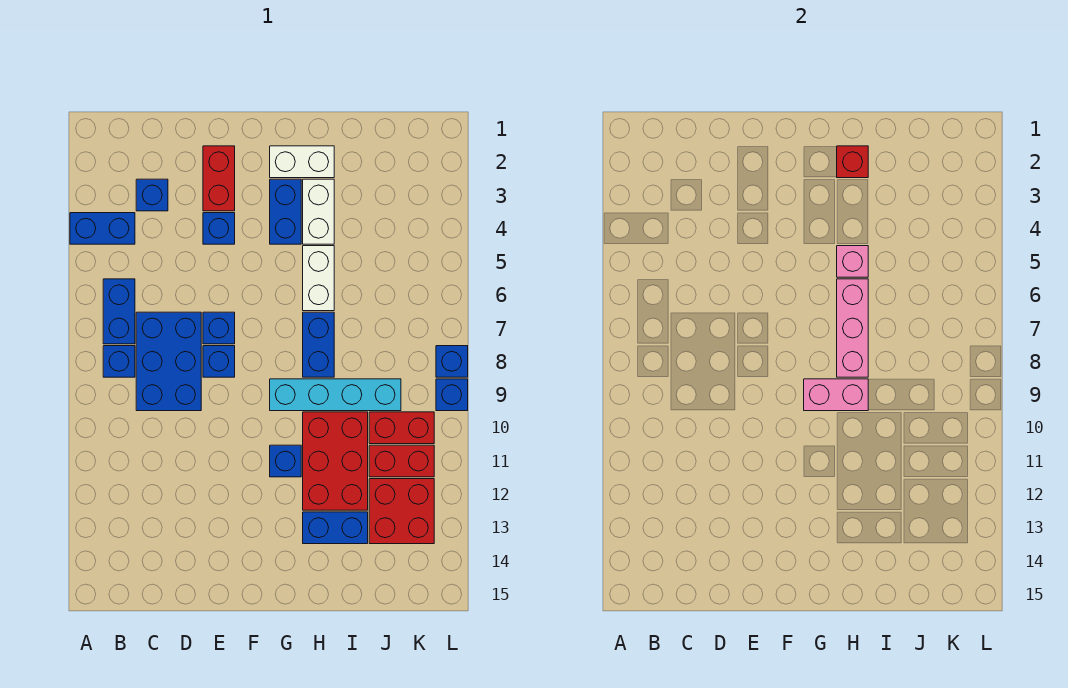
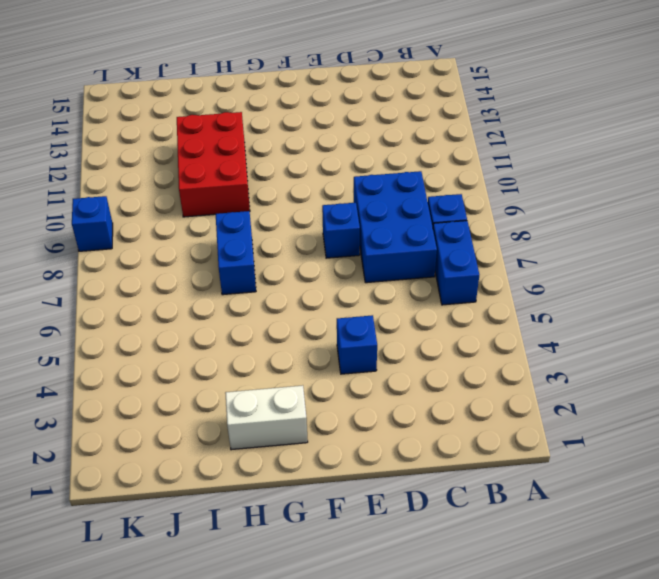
none -> blue 1x2 brick [70,213,135,244]
none -> blue 1x1 brick [136,179,168,211]
none -> red 1x2 brick [203,146,235,211]

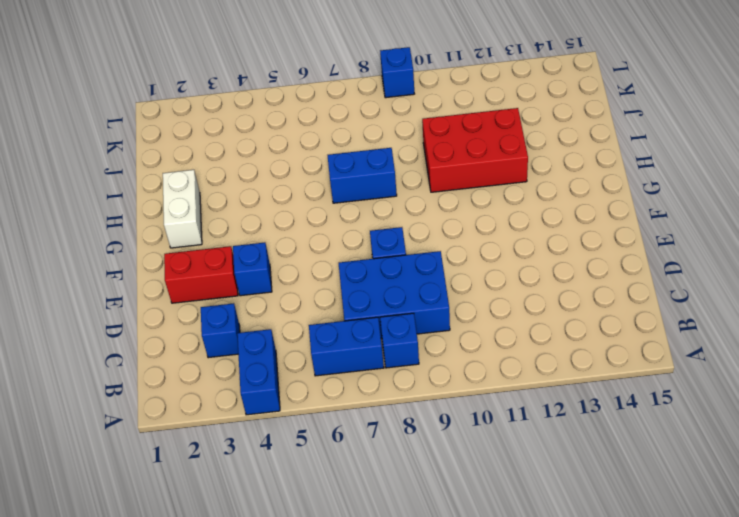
none -> blue 1x1 brick [203,312,235,344]
none -> blue 1x2 brick [270,179,301,244]
none -> cyan 1x4 brick [270,379,401,411]

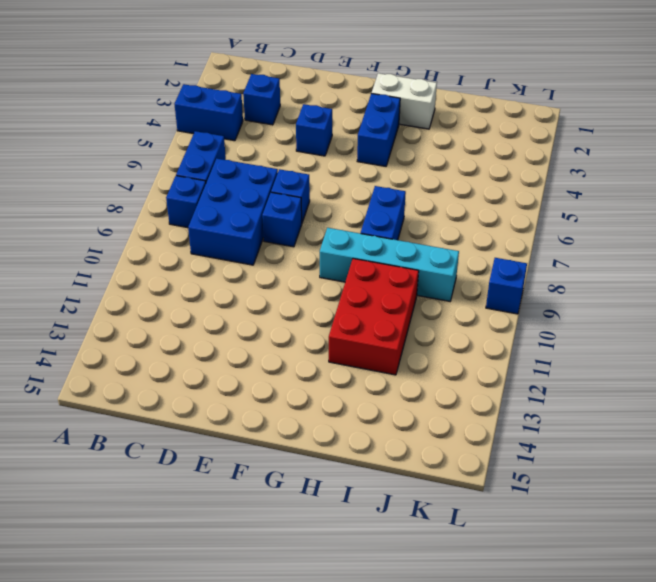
none -> red 1x2 brick [203,146,235,211]
none -> blue 1x1 brick [270,445,301,477]
none -> white 1x2 brick [303,179,334,244]

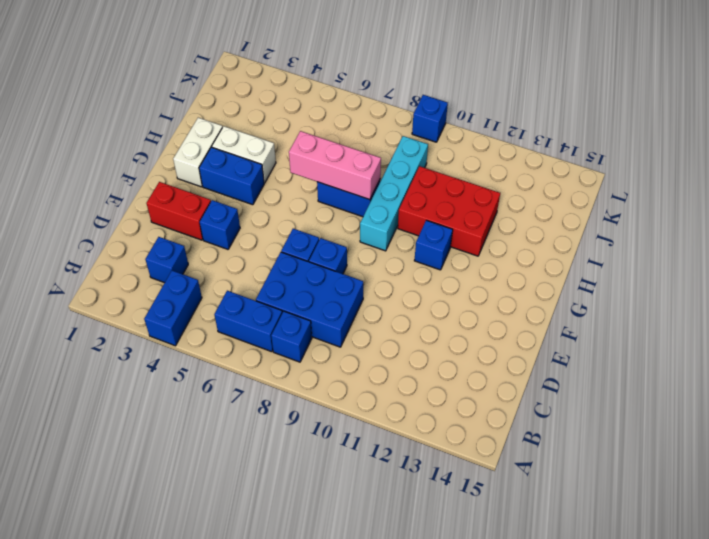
none -> white 1x2 brick [303,246,334,311]
none -> blue 1x2 brick [303,512,368,544]
none -> red 1x2 brick [369,412,434,444]

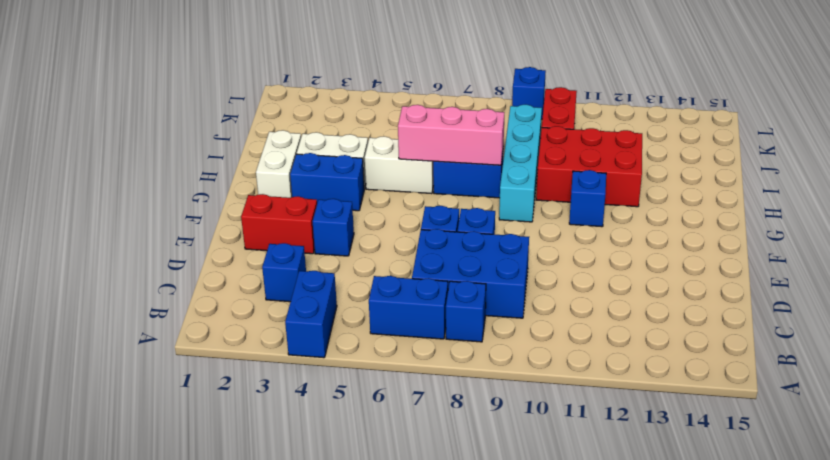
none -> blue 1x2 brick [303,512,368,544]
none -> red 1x2 brick [369,445,434,477]
none -> red 2x2 brick [369,479,434,544]

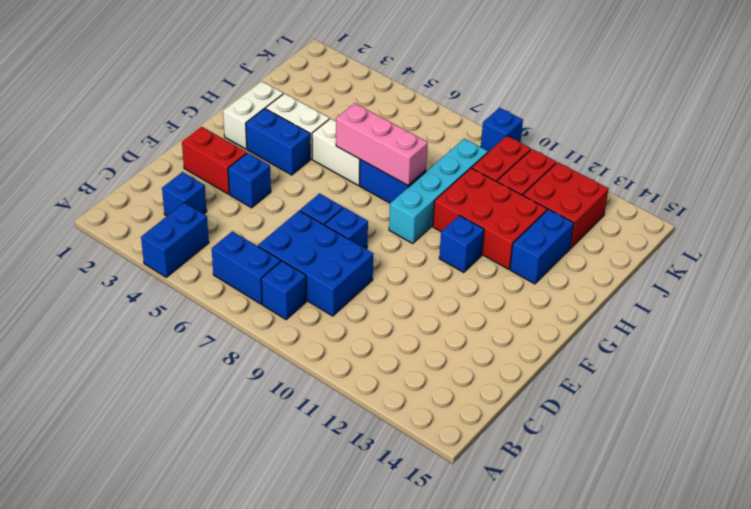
none -> blue 1x1 brick [436,346,468,377]
none -> pink 1x2 brick [804,379,868,411]
none -> red 1x1 brick [837,146,868,178]

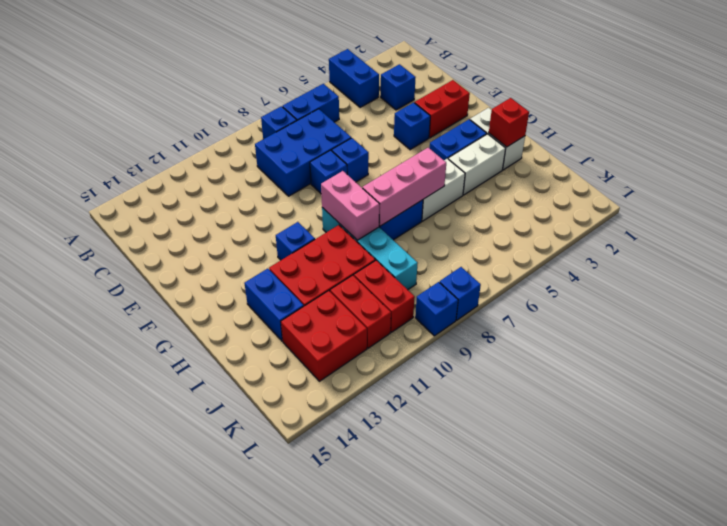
none -> pink 1x1 brick [837,246,868,277]

